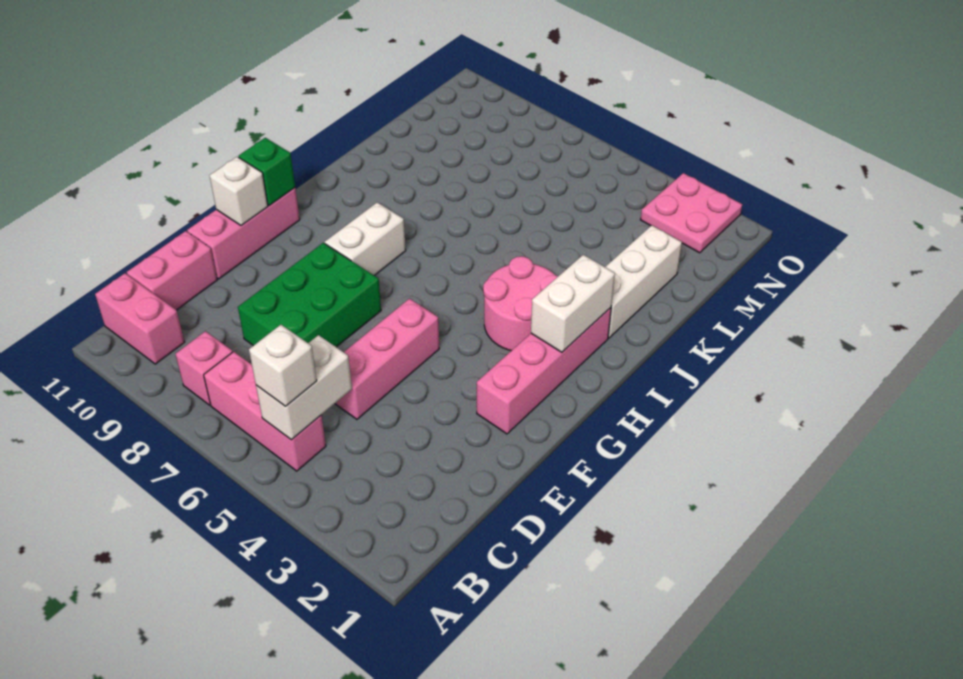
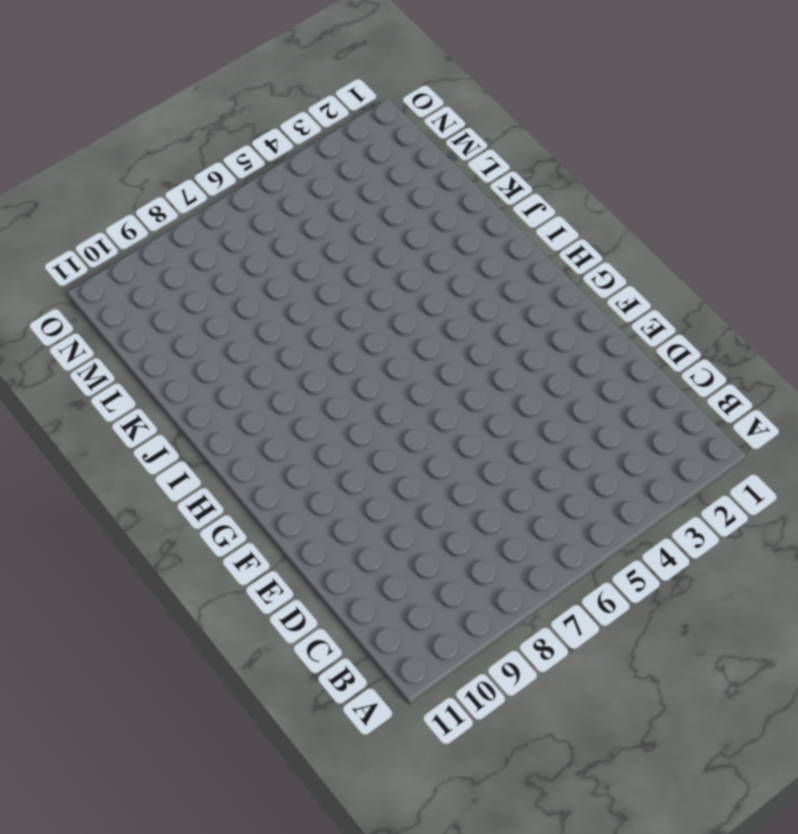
none -> pink 1x3 brick [204,352,326,471]
none -> pink 1x1 brick [175,331,233,405]
none -> pink 1x2 brick [95,273,184,364]

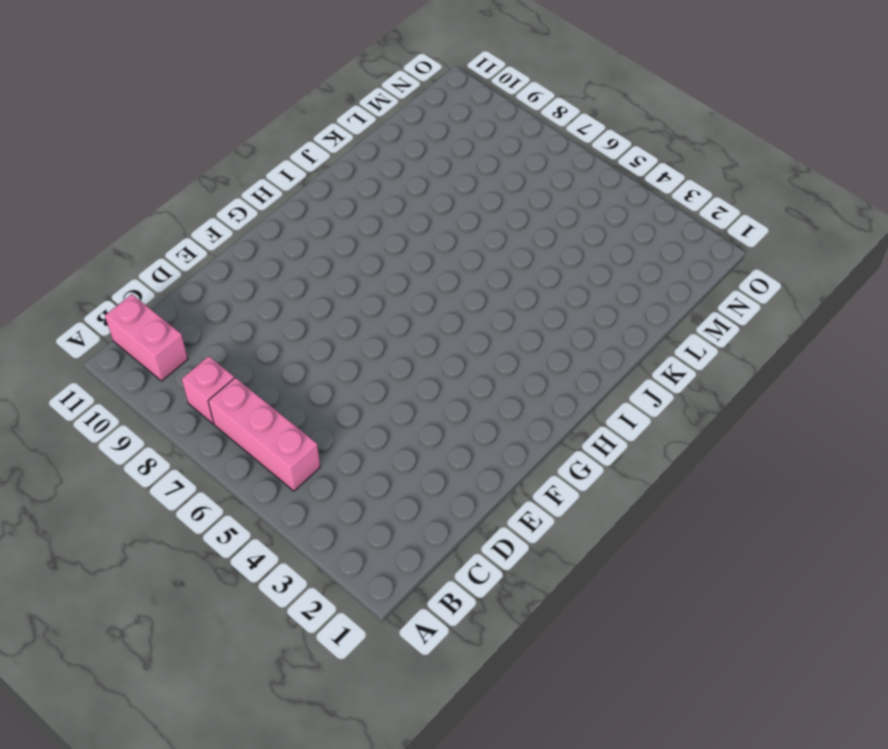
none -> pink 1x2 brick [127,231,217,310]
none -> pink 1x3 brick [335,299,439,419]
none -> green 2x3 brick [238,243,381,347]

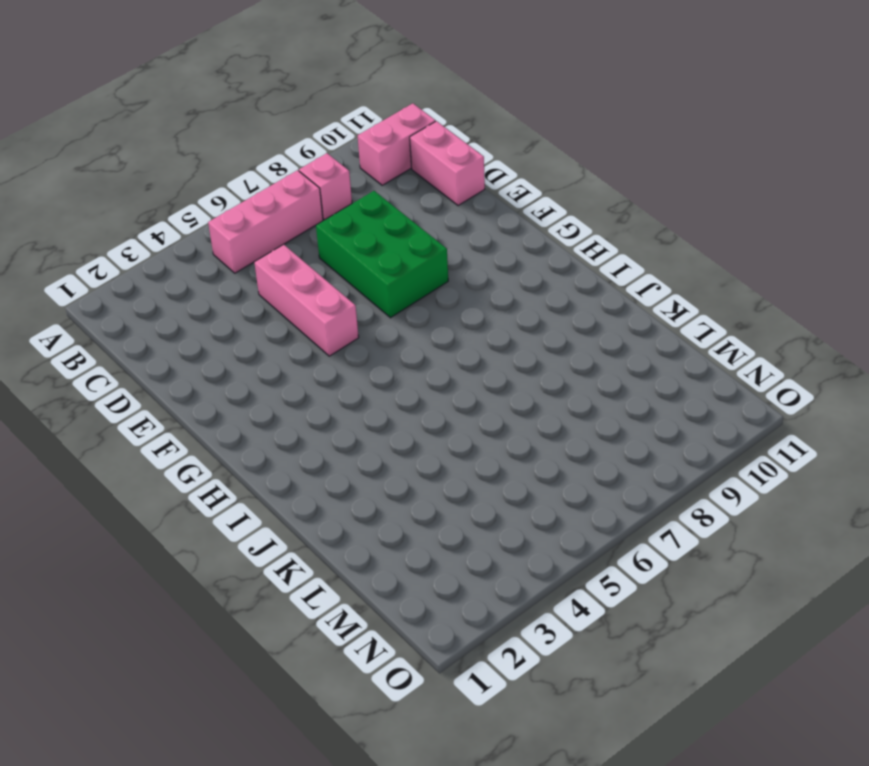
none -> pink 1x3 brick [187,188,300,279]
none -> pink 1x4 brick [477,308,611,434]
none -> white 1x2 brick [325,202,406,276]

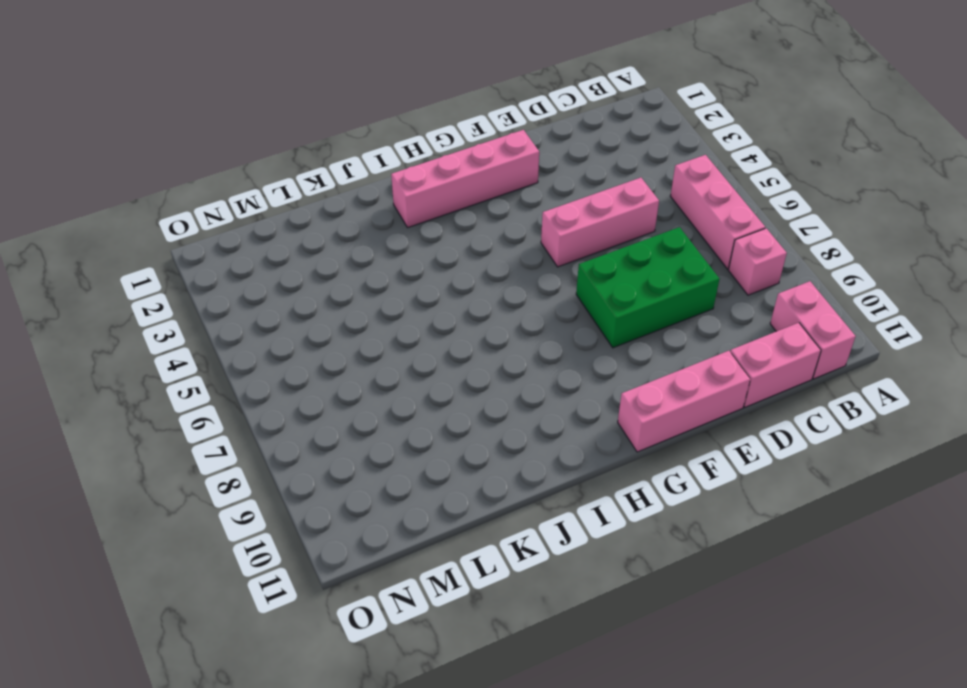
none -> white 1x2 brick [325,202,406,276]
none -> pink 2x2 round brick [483,256,558,351]
none -> white 1x3 brick [606,225,682,338]

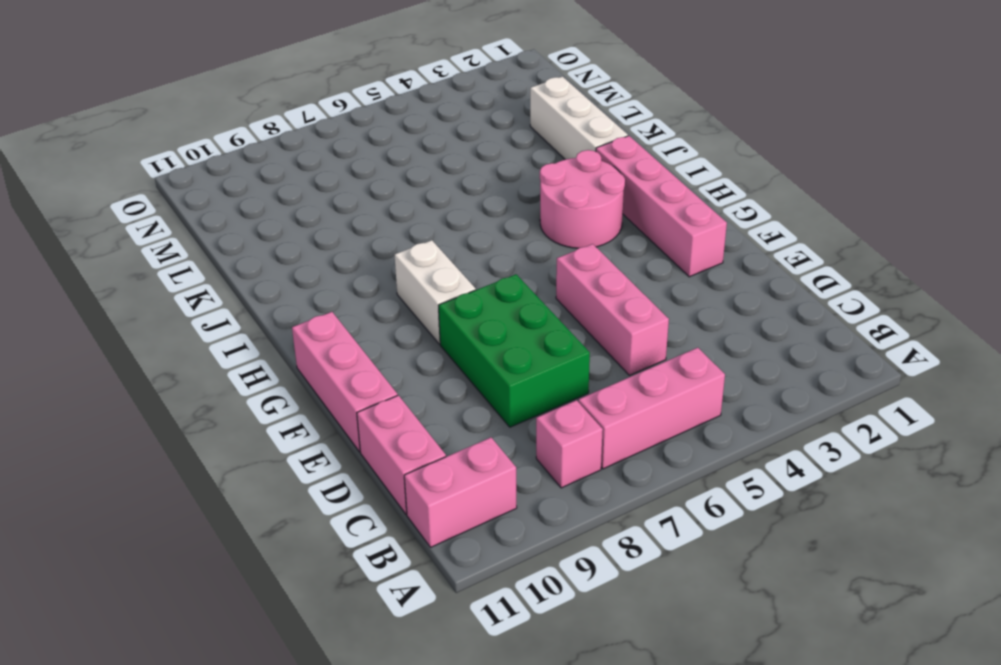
none -> pink 2x2 plate [641,173,742,253]
none -> white 1x2 brick [256,335,352,440]
none -> white 1x1 brick [209,157,268,226]

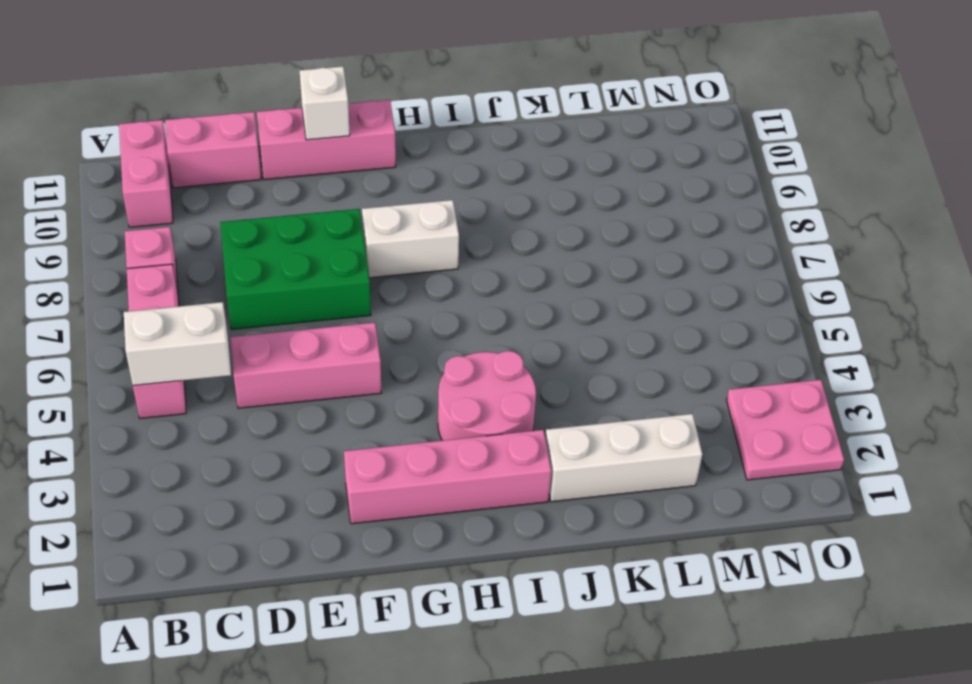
none -> green 1x1 brick [239,138,295,206]
none -> white 1x2 brick [531,255,615,352]
none -> white 1x1 brick [249,325,317,406]

